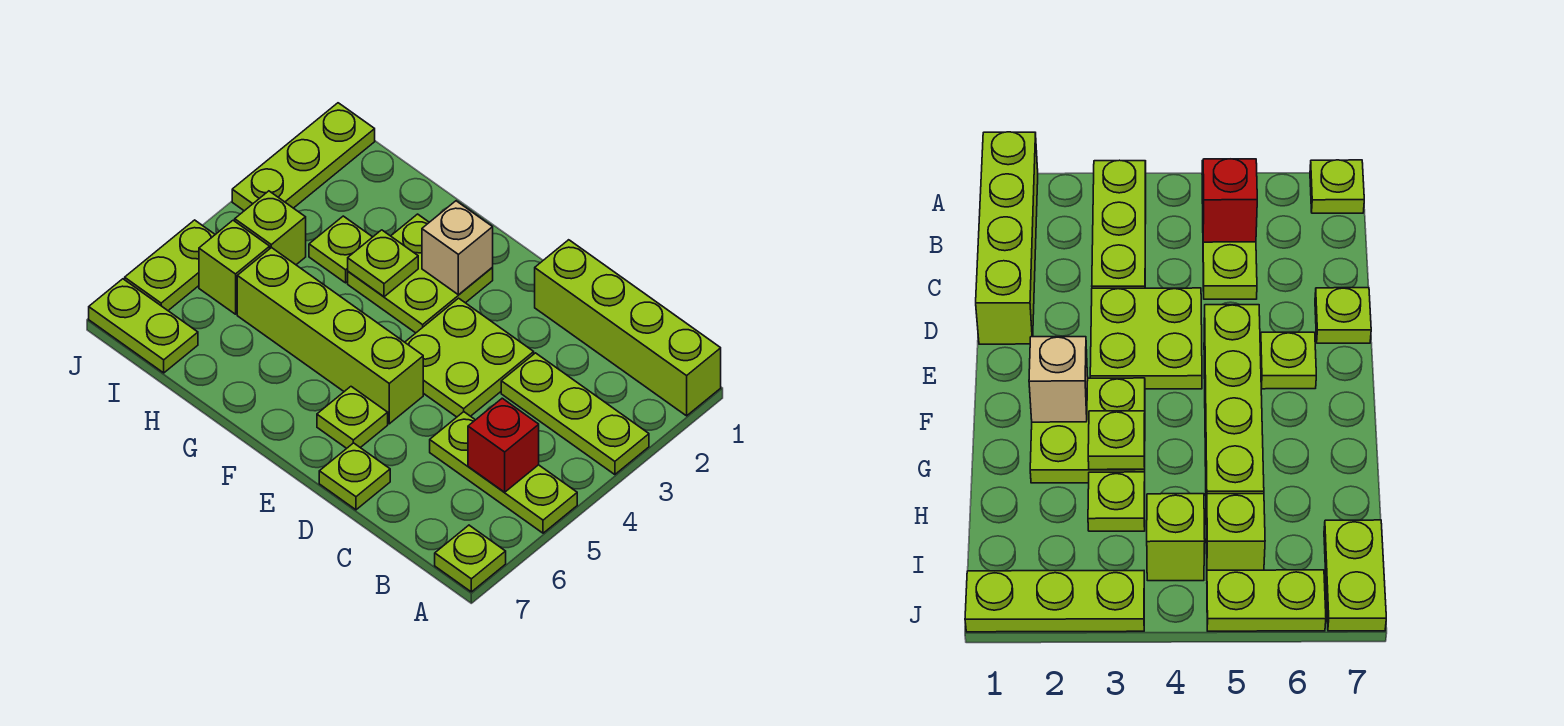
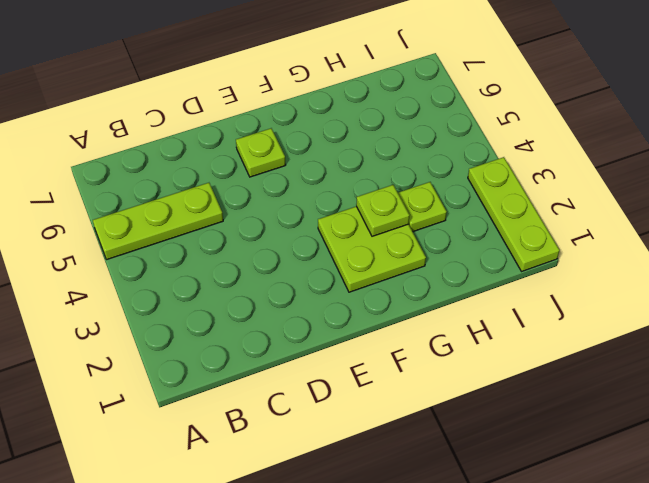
none -> lime 1x4 brick [535,240,721,416]
none -> lime 1x3 plate [501,353,649,475]
none -> lime 1x1 plate [435,525,506,592]

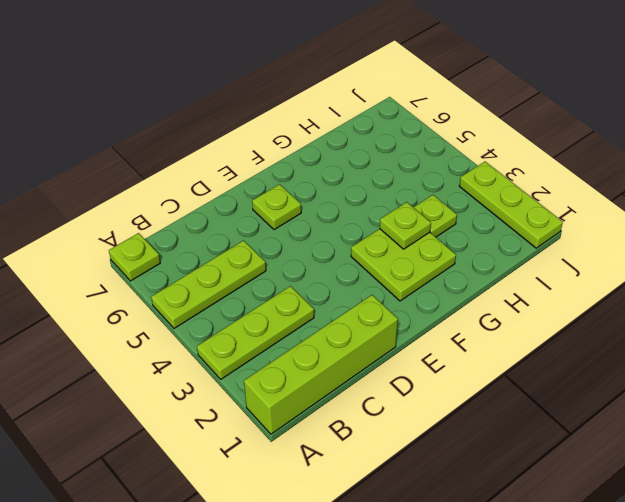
none -> lime 2x2 plate [405,298,534,417]
none -> lime 1x1 plate [319,443,390,510]
none -> lime 1x4 brick [237,247,423,424]

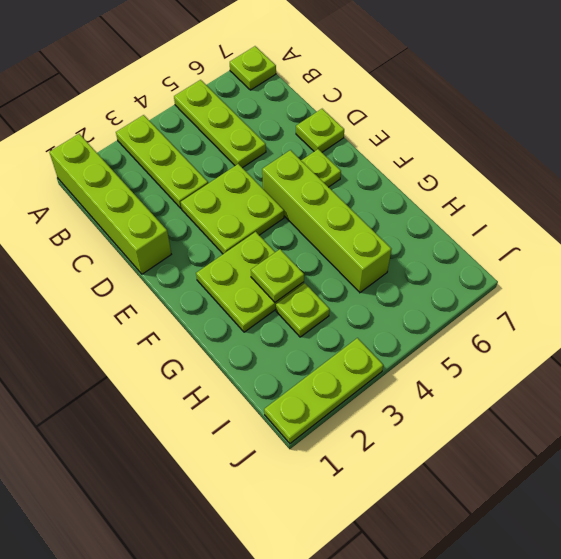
none -> lime 1x1 brick [235,191,306,265]
none -> lime 1x1 brick [199,220,270,314]
none -> lime 1x2 plate [89,279,198,373]

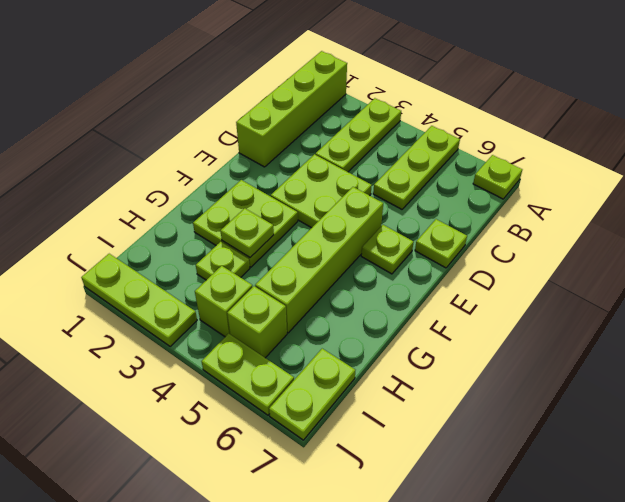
none -> red 1x1 brick [468,398,539,492]
none -> tan 1x1 brick [422,201,493,295]

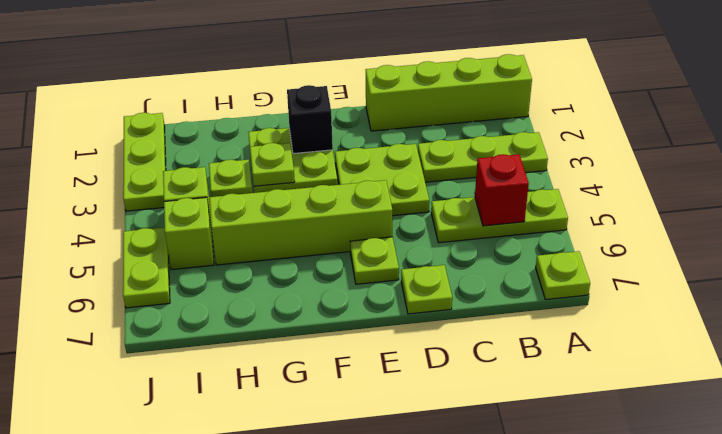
black 1x1 brick [287,85,333,154] -> tan 1x1 brick [422,201,493,295]
none -> lime 1x2 plate [89,279,198,373]

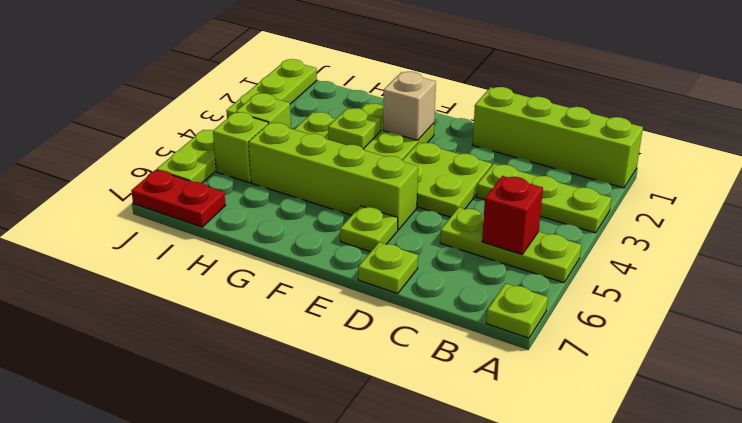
red 1x2 plate [131,170,226,227] -> lime 1x2 plate [89,279,198,373]

